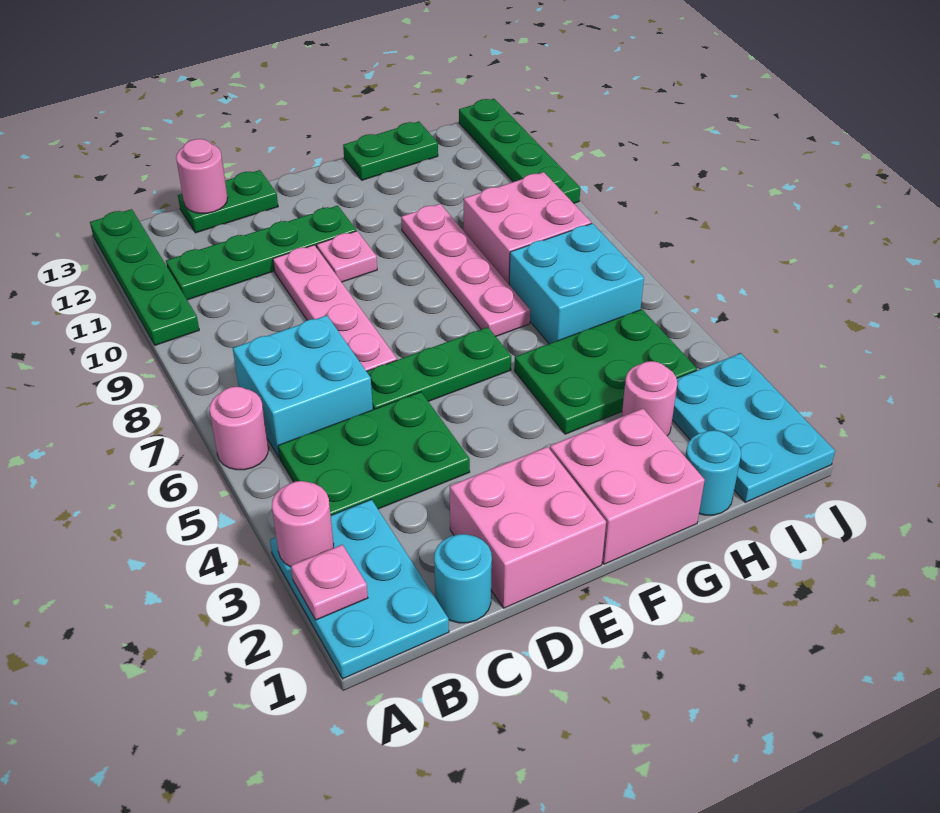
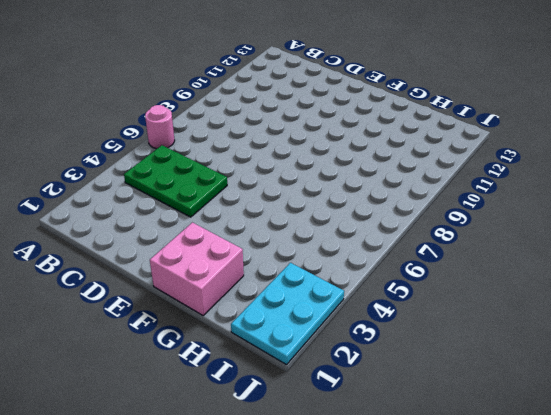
none -> cyan 2x3 plate [270,500,449,679]
none -> green 1x4 plate [90,209,199,345]
none -> cyan 2x2 brick [233,315,373,458]

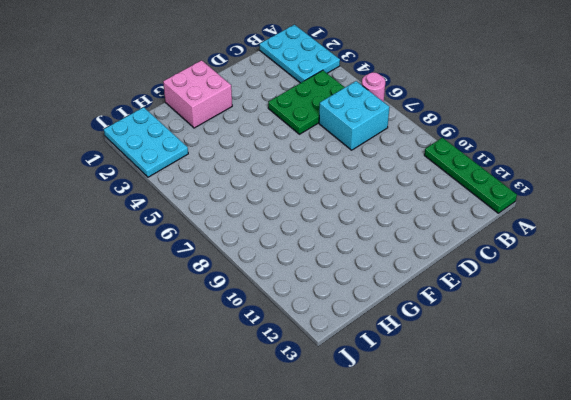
none -> green 1x4 plate [166,206,356,300]
none -> cyan 1x1 round brick [434,534,492,623]
none -> green 1x2 plate [178,170,278,233]

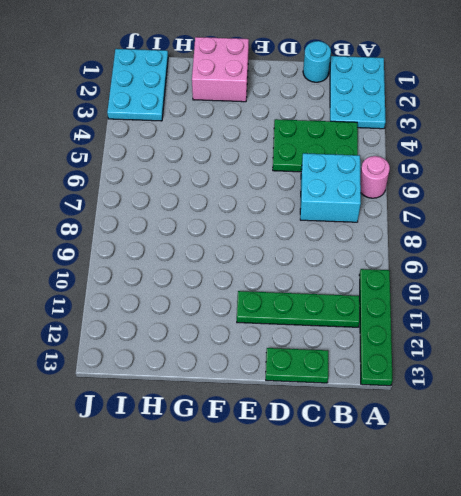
none -> pink 2x2 brick [450,447,606,608]
none -> green 1x3 plate [366,327,511,410]
none -> pink 1x4 plate [273,245,397,371]

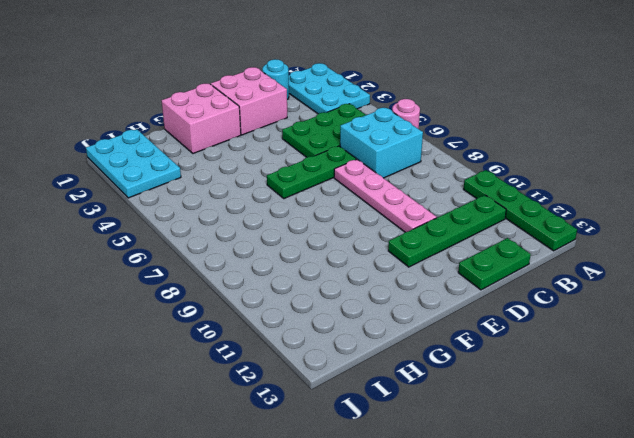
none -> pink 1x1 plate [317,231,377,282]
none -> green 2x3 plate [514,309,697,434]
none -> pink 1x4 plate [401,204,530,336]

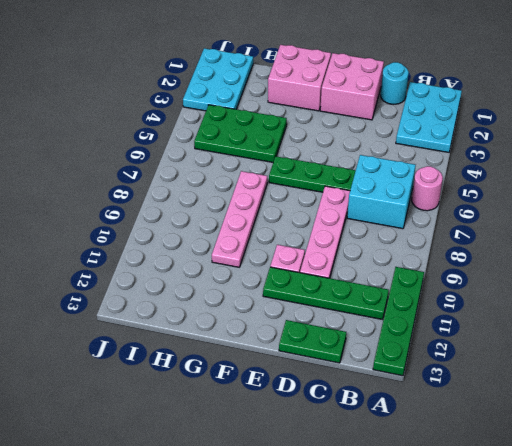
none -> green 2x3 plate [278,392,470,515]
none -> green 1x2 plate [343,122,438,180]
none -> cyan 1x1 round brick [686,430,741,515]

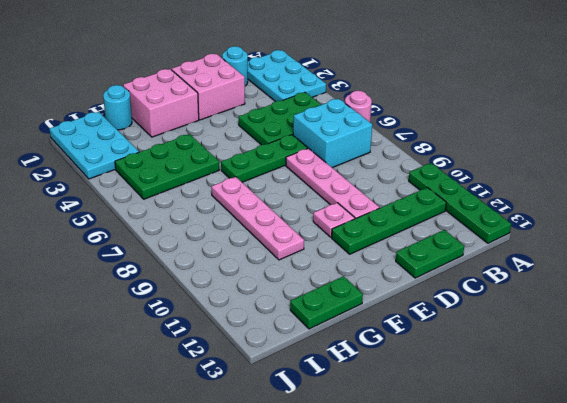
none -> pink 1x1 round brick [622,361,677,436]
none -> cyan 2x2 brick [509,223,644,344]
none -> pink 2x2 brick [464,172,591,284]

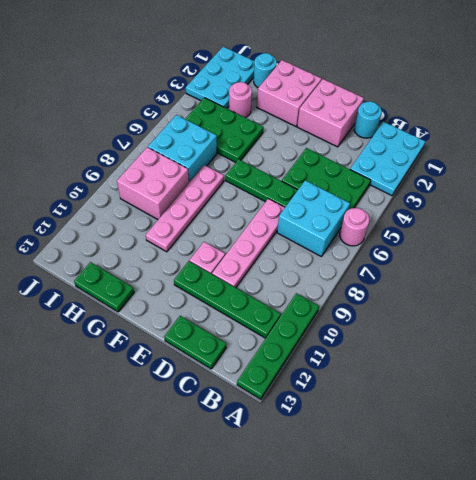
none -> green 1x4 plate [459,99,580,203]
none -> pink 1x1 plate [291,545,368,620]
none -> pink 1x1 round brick [272,481,334,567]

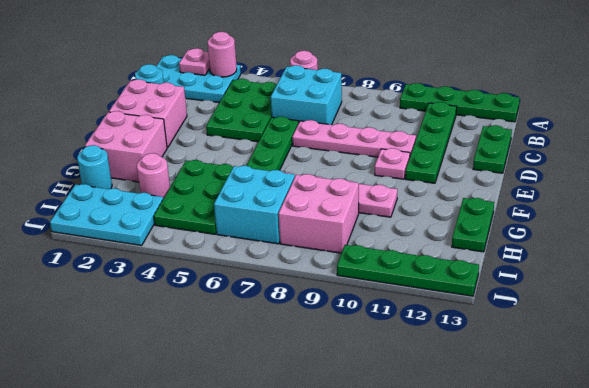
none -> pink 1x1 round brick [176,139,228,213]

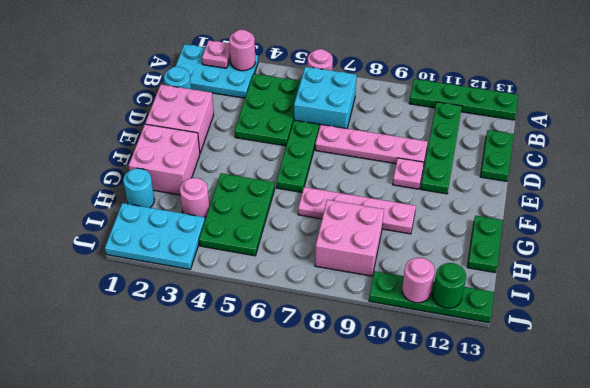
pink 1x1 round brick [402,258,435,303] -> pink 1x1 round brick moved to [176,139,228,213]
green 1x1 round brick [433,263,466,308] -> none
none -> cyan 2x2 brick [509,223,644,344]

